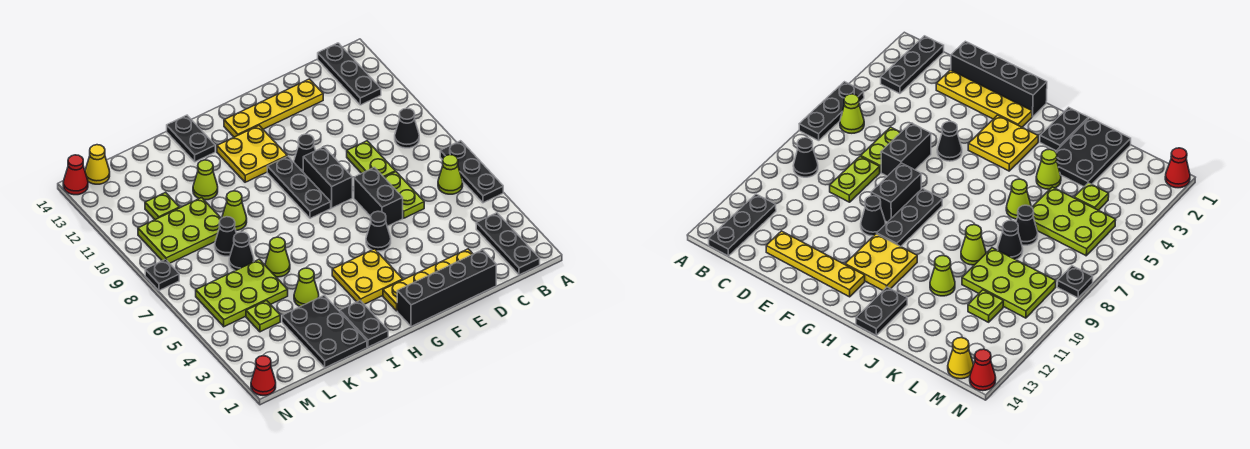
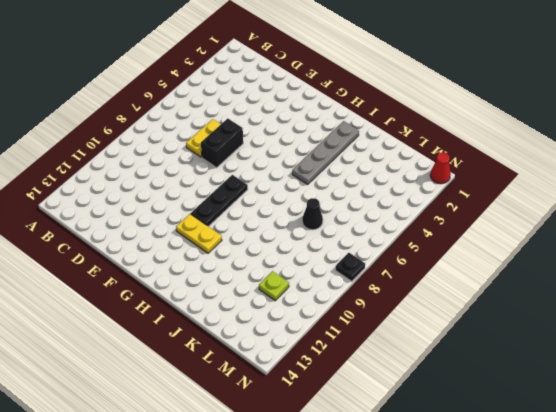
yellow 1x2 plate [186,119,221,157] -> lime 1x2 plate [384,172,424,218]
yellow 1x2 plate [176,214,222,253] -> yellow 2x2 plate [217,126,287,182]
grey 1x4 plate [292,121,359,184] -> black 1x2 plate [340,301,388,347]
none -> black 1x3 plate [440,141,503,203]
none -> black 1x3 plate [476,213,540,275]
none -> lime 1x1 cone [438,155,463,194]
none -> black 1x1 cone [395,108,419,148]

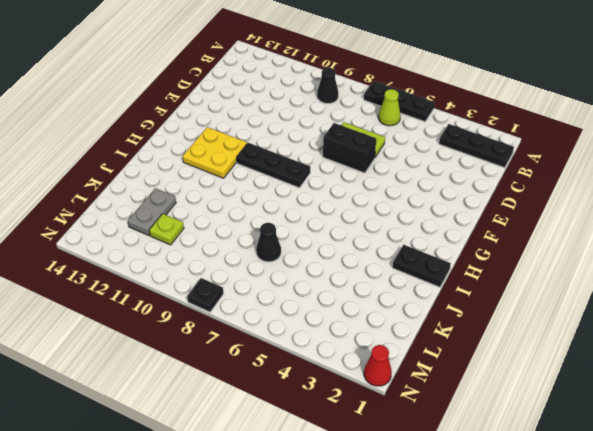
grey 1x2 plate [128,188,176,236] -> none
none -> black 1x3 plate [318,43,381,105]
none -> black 1x4 brick [397,250,496,327]
none -> yellow 1x4 plate [383,249,473,311]
none -> lime 1x2 plate [347,141,395,177]

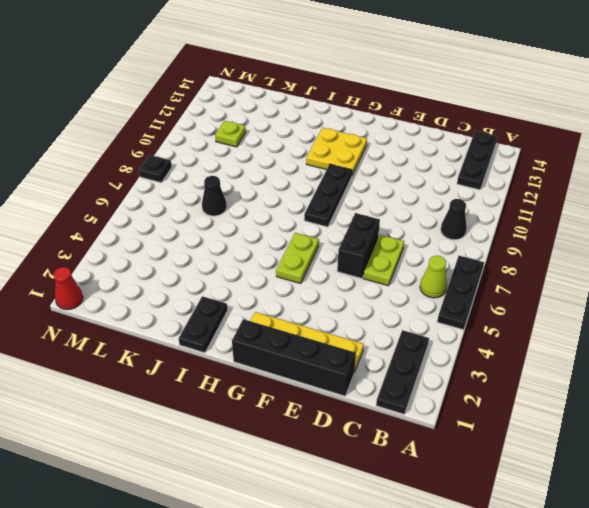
lime 1x2 plate [276,233,319,284] -> lime 1x2 plate moved to [347,141,395,177]
none -> yellow 1x4 plate [224,79,323,137]
none -> black 1x1 cone [366,211,391,251]
none -> black 1x2 brick [303,147,352,208]
none -> black 1x1 cone [294,134,315,172]

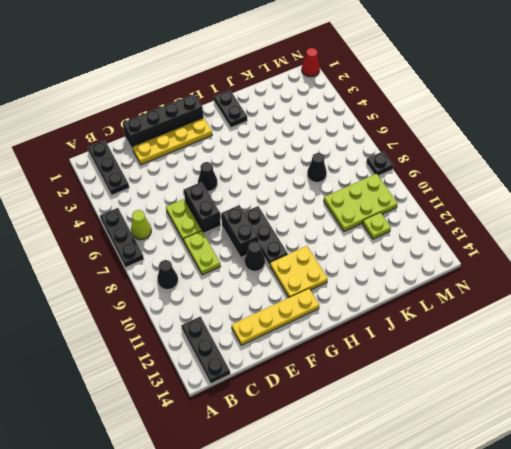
none -> yellow 2x2 plate [332,249,403,304]
none -> black 1x2 plate [167,115,215,162]
none -> black 2x3 plate [282,295,367,368]
none -> lime 1x1 cone [294,268,319,307]

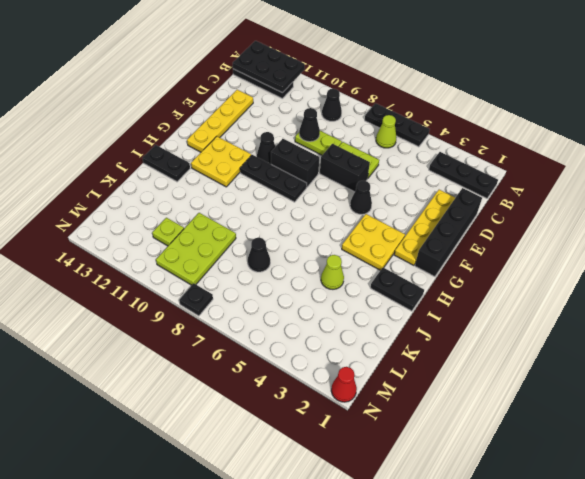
black 2x3 plate [233,41,305,93] -> black 2x3 plate moved to [282,295,367,368]
black 1x1 cone [299,108,320,142] -> black 1x1 cone moved to [215,217,237,256]
none -> lime 1x1 cone [265,237,290,277]
none -> lime 1x1 cone [222,191,247,230]
none -> lime 1x1 cone [193,160,218,200]
none -> lime 2x3 plate [196,259,288,327]

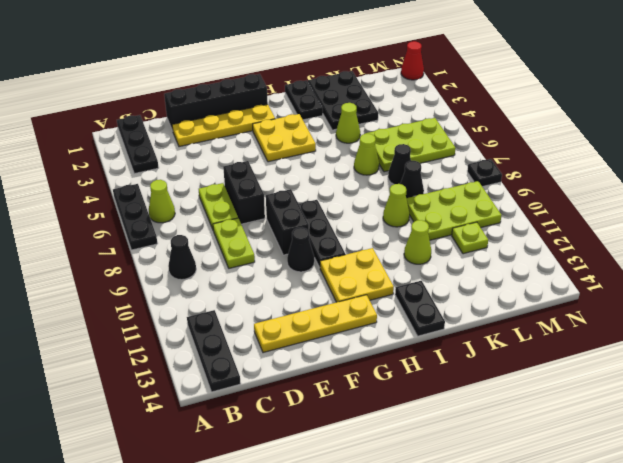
none -> black 1x1 cone [366,211,391,251]
none -> lime 1x1 plate [246,301,280,332]
none -> yellow 1x1 cone [85,145,110,184]
none -> red 1x1 cone [63,155,88,195]

